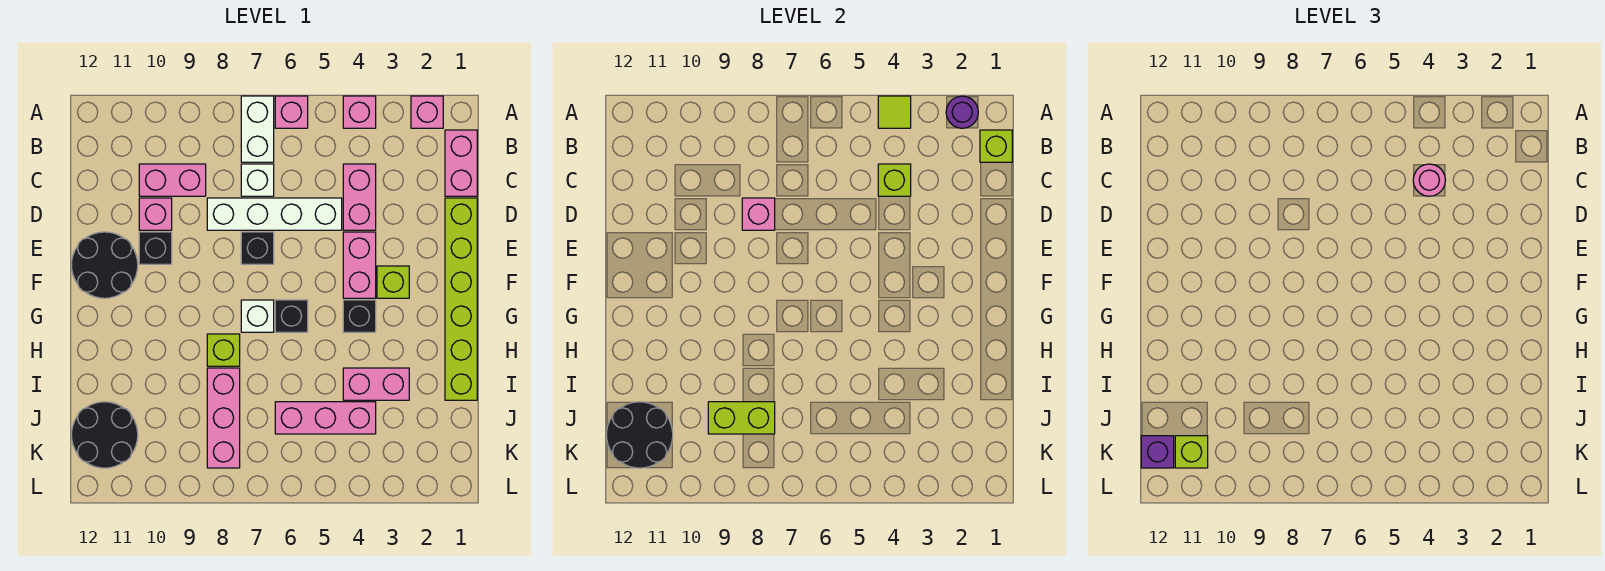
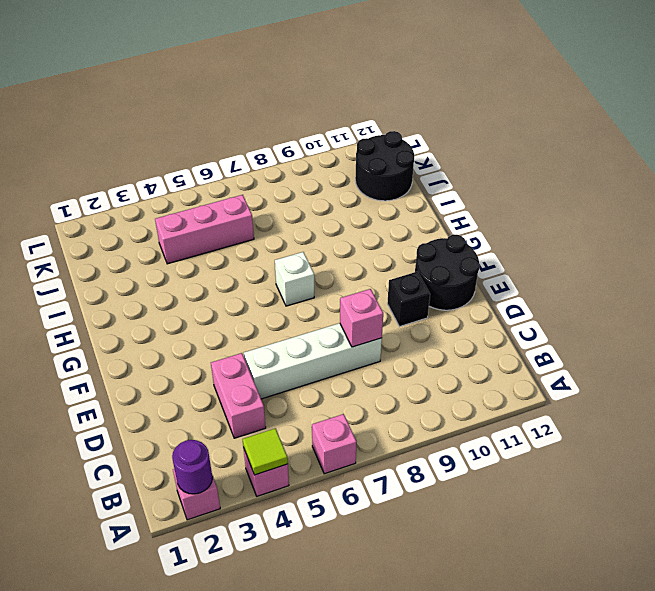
none -> white 1x2 brick [241,96,274,162]
none -> pink 1x2 brick [445,130,477,196]
none -> white 1x1 brick [241,164,274,196]
none -> pink 1x2 brick [139,164,206,196]

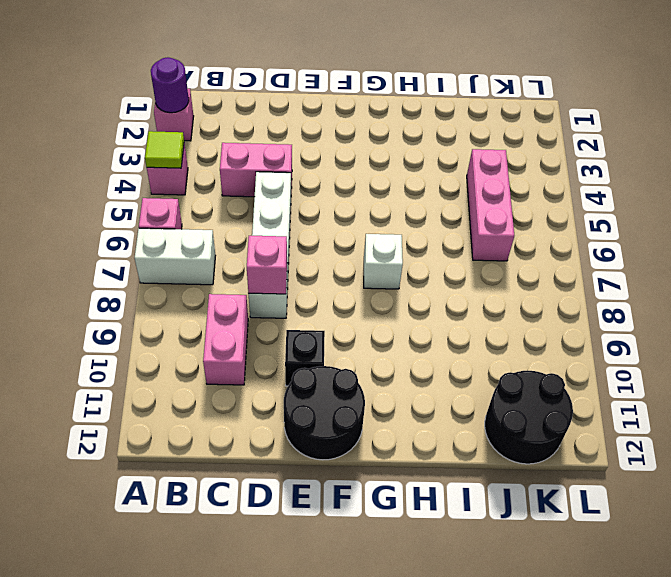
none -> pink 1x2 brick [445,130,477,196]
none -> white 1x1 brick [241,164,274,196]
none -> lime 1x6 brick [445,198,477,400]
none -> pink 1x1 brick [139,198,172,230]

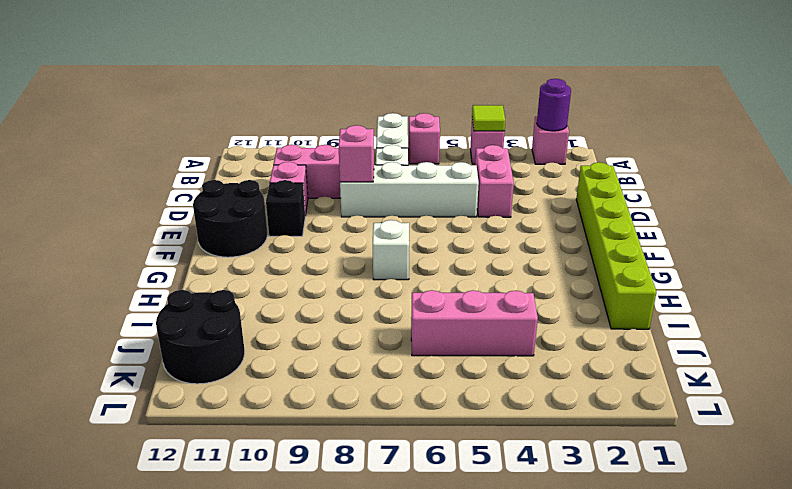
none -> pink 1x2 brick [445,130,477,196]
none -> pink 1x2 brick [343,232,376,298]
none -> black 1x1 brick [241,232,274,264]
none -> lime 1x1 brick [377,266,409,298]

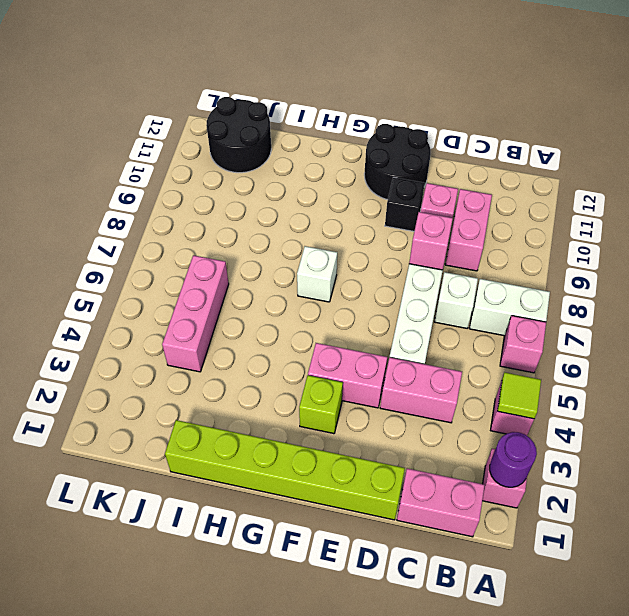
none -> black 1x1 brick [241,232,274,264]
none -> black 1x1 brick [343,300,376,332]
none -> black 1x1 brick [275,300,308,332]
none -> lime 1x1 brick [207,334,240,366]

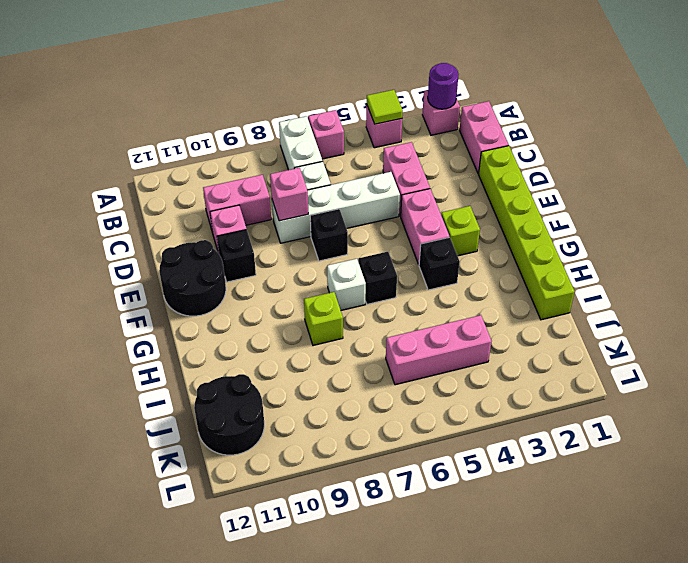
none -> pink 1x2 brick [343,368,409,400]
none -> pink 1x3 brick [207,368,240,468]
none -> lime 1x1 brick [980,130,1012,162]
none -> lime 1x1 brick [878,164,911,196]

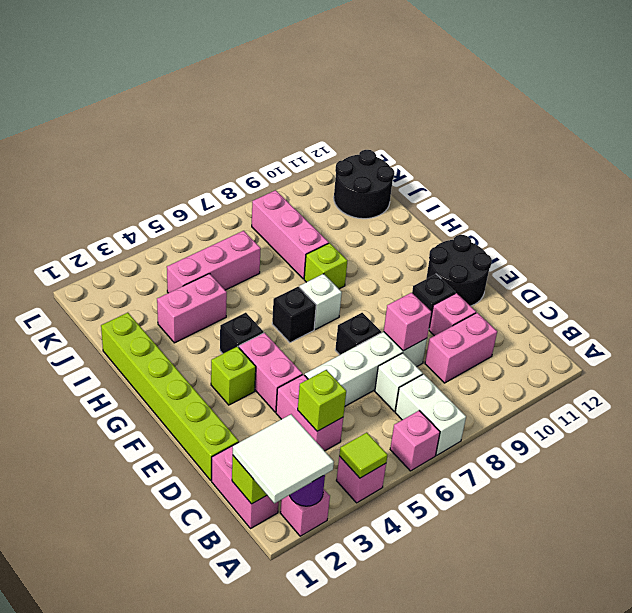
white 2x2 tile [233,414,334,503] -> none
none -> lime 1x2 brick [708,402,775,434]
none -> black 2x2 round brick [606,402,673,468]
none -> pink 1x1 round brick [1413,164,1445,196]
none -> lime 1x1 brick [1175,436,1208,468]

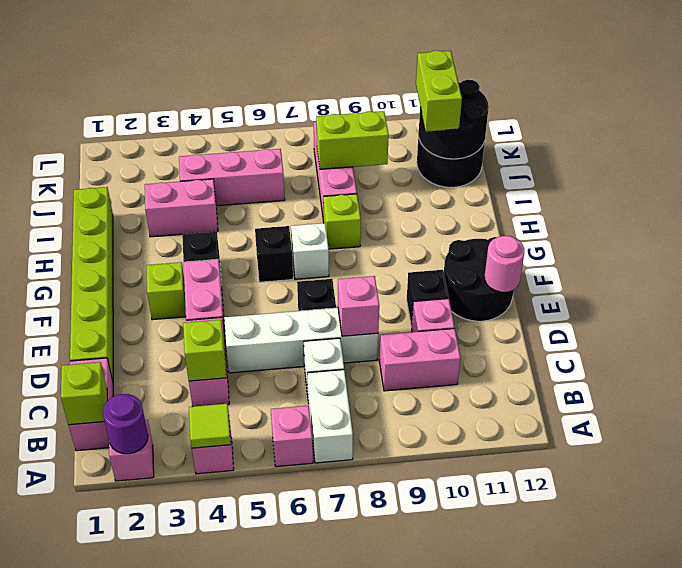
pink 1x1 round brick [485,236,524,292] -> pink 1x1 round brick moved to [1413,164,1445,196]
lime 1x2 brick [416,50,462,132] -> lime 1x1 brick [1175,436,1208,468]
none -> purple 1x1 brick [1141,436,1174,468]

